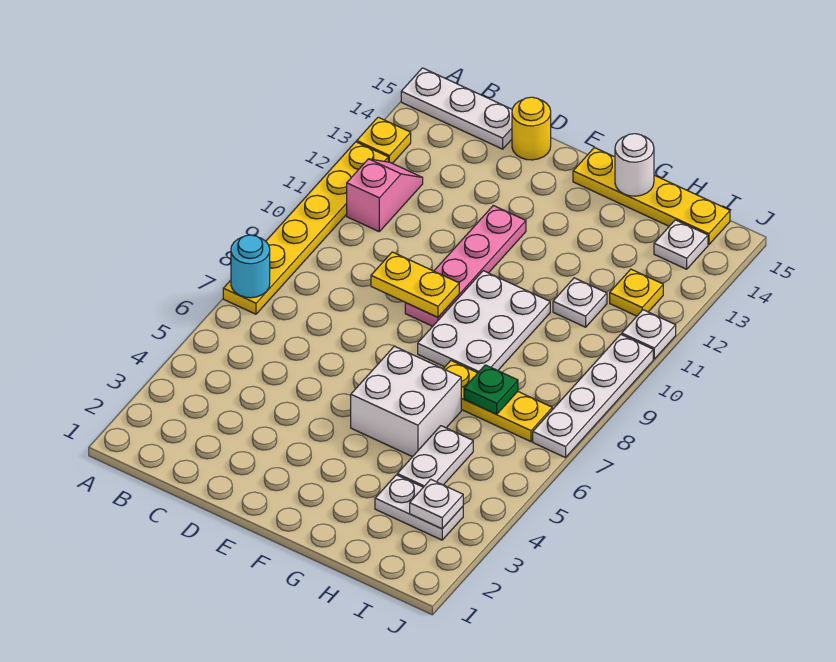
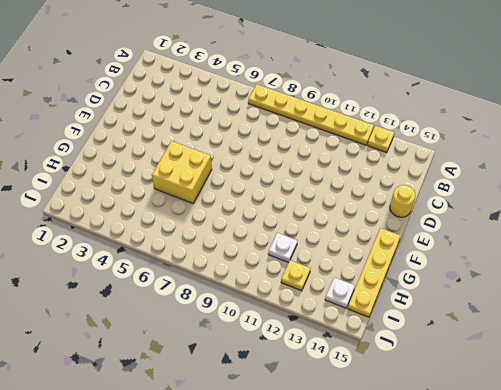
yellow 2x2 brick [152,141,212,203] -> white 2x2 brick [351,346,461,457]
none -> white 1x3 plate [401,68,512,149]
none -> pink 1x2 slope [347,159,423,232]
none -> pink 1x4 plate [405,206,526,326]

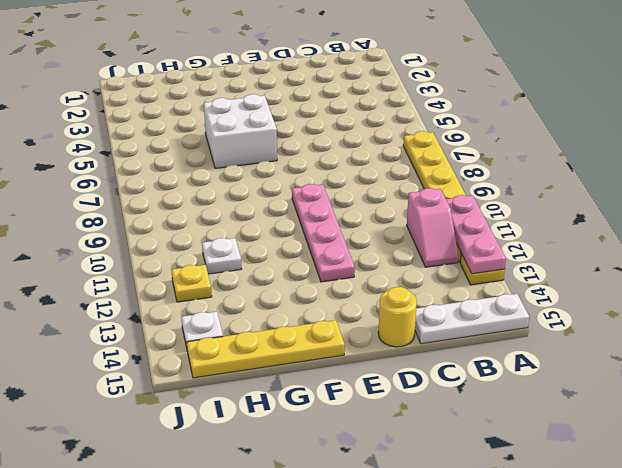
pink 1x3 plate [446,195,506,274] -> none
none -> white 2x3 plate [418,271,550,373]
none -> yellow 1x3 plate [443,361,552,442]
none -> white 1x2 plate [375,475,463,540]

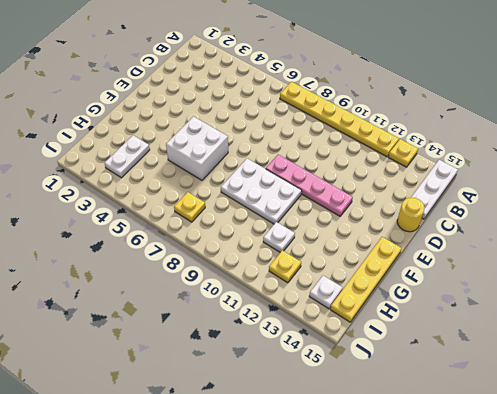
yellow 1x1 plate [174,192,205,222] -> yellow 1x3 plate [443,361,552,442]
none -> pink 1x2 slope [347,159,423,232]
none -> white 1x2 plate [397,426,473,487]
none -> white 1x4 plate [533,334,653,458]

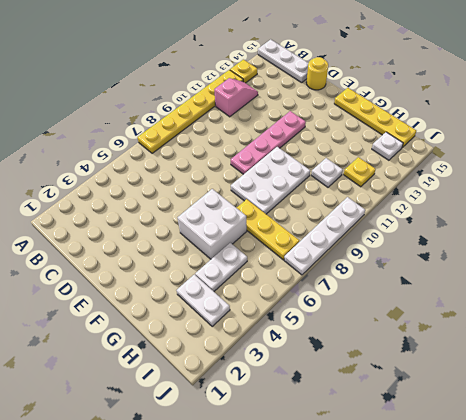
none -> white 1x1 plate [622,310,676,359]
none -> cyan 1x1 round brick [231,235,270,298]
none -> yellow 1x2 plate [371,252,459,317]

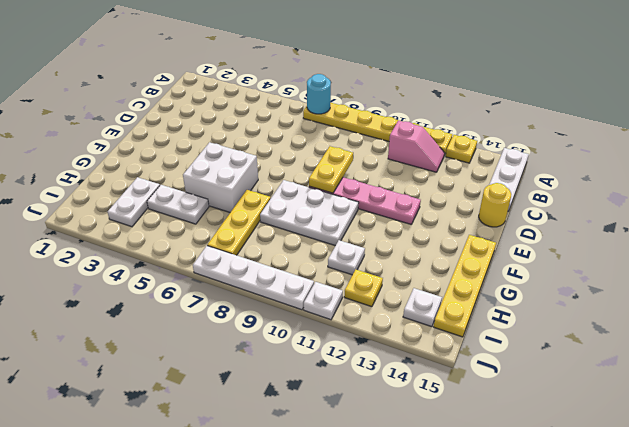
none -> white 1x1 round brick [615,134,654,196]
none -> green 1x1 plate [464,365,518,414]
none -> white 1x1 plate [410,479,463,529]

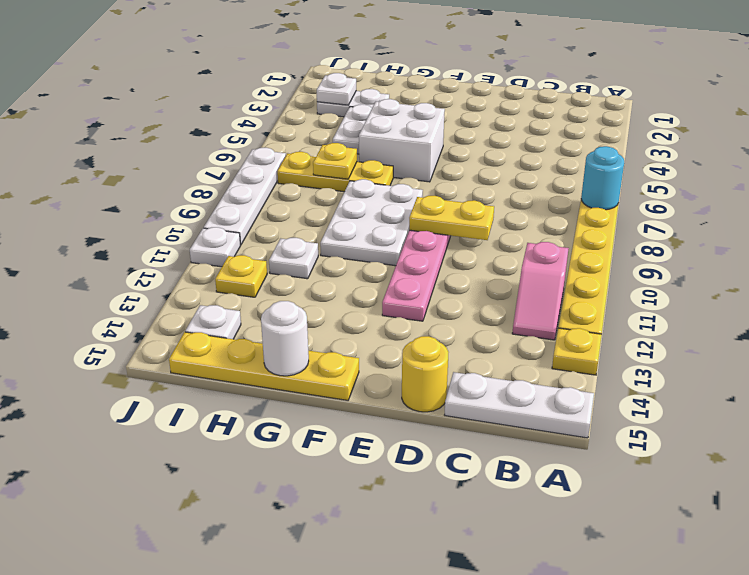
yellow 1x1 plate [313,143,357,179] -> green 1x1 plate [464,365,518,414]

